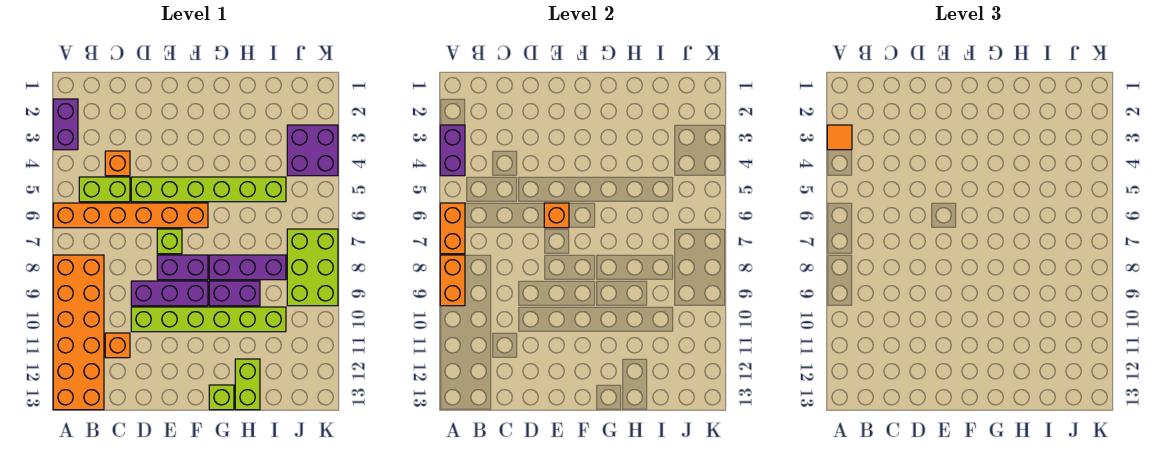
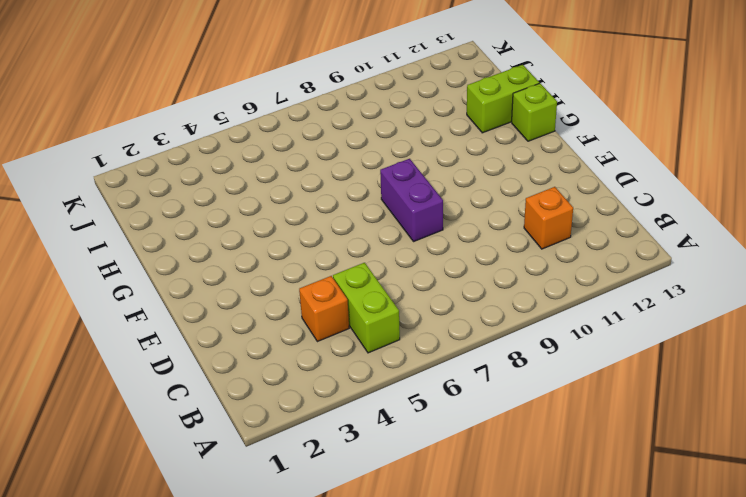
none -> purple 1x2 brick [53,99,78,150]
none -> orange 1x6 brick [53,203,208,228]
none -> orange 2x6 brick [53,255,104,410]

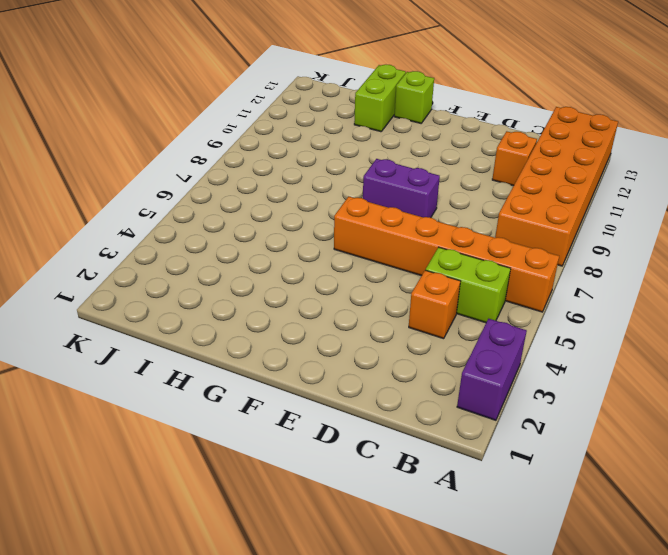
none -> lime 1x6 brick [131,177,286,202]
none -> purple 1x3 brick [131,281,208,306]
none -> lime 1x6 brick [131,307,286,332]

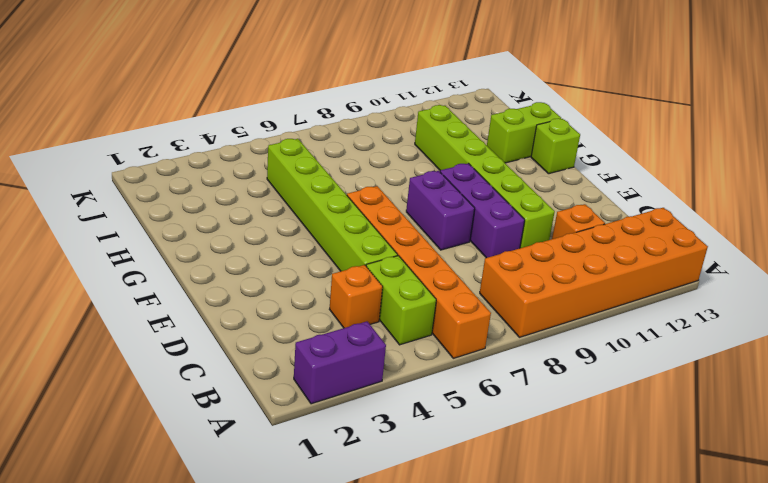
none -> lime 1x1 brick [157,229,182,254]
none -> purple 1x3 brick [209,255,286,280]
none -> purple 1x2 brick [209,281,260,306]

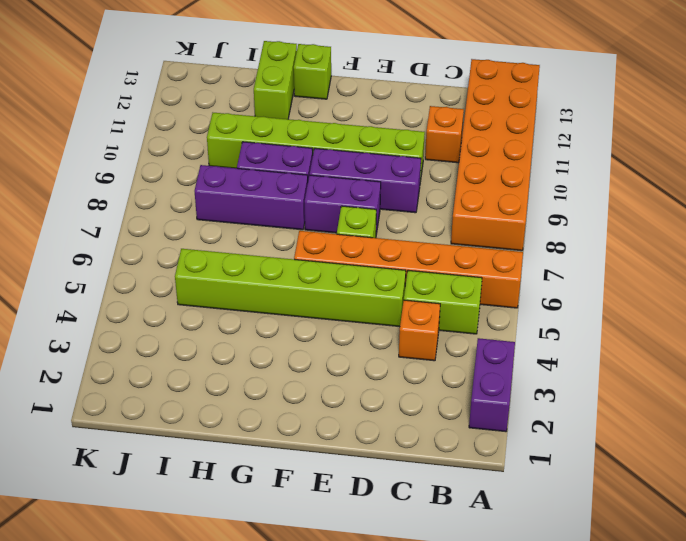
none -> purple 2x2 brick [287,125,338,176]
none -> lime 2x3 brick [287,229,338,306]
none -> purple 1x2 brick [440,125,465,176]

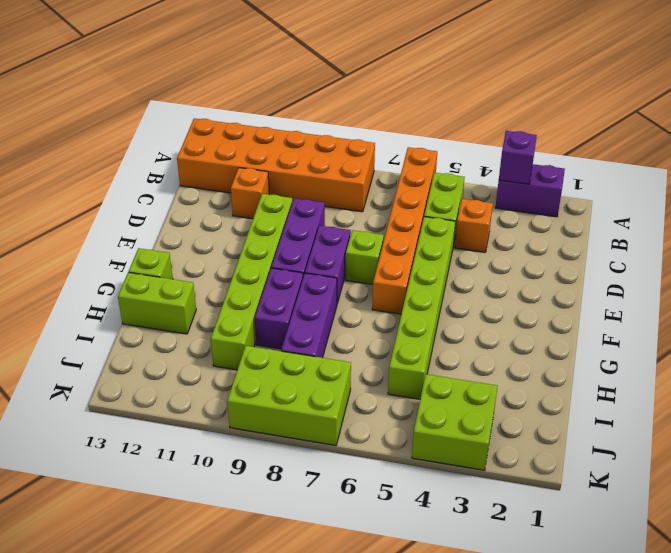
purple 1x1 brick [499,131,537,184] -> purple 1x2 brick [440,125,465,176]
lime 2x2 brick [412,374,498,470] -> purple 2x2 brick [287,125,338,176]
none -> orange 1x2 brick [440,203,465,254]
none -> orange 1x2 brick [440,255,465,306]
none -> orange 1x1 brick [544,203,569,228]

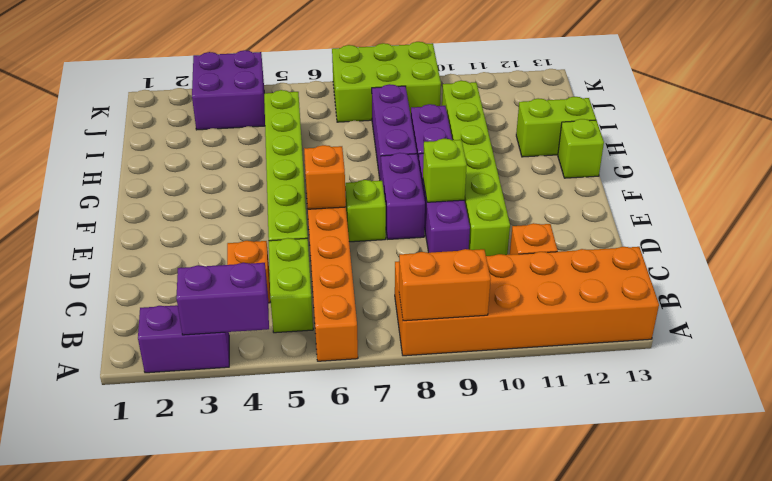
lime 1x1 brick [423,139,467,202] -> none
none -> orange 1x2 brick [440,203,465,254]
none -> orange 1x1 tile [827,125,852,150]

